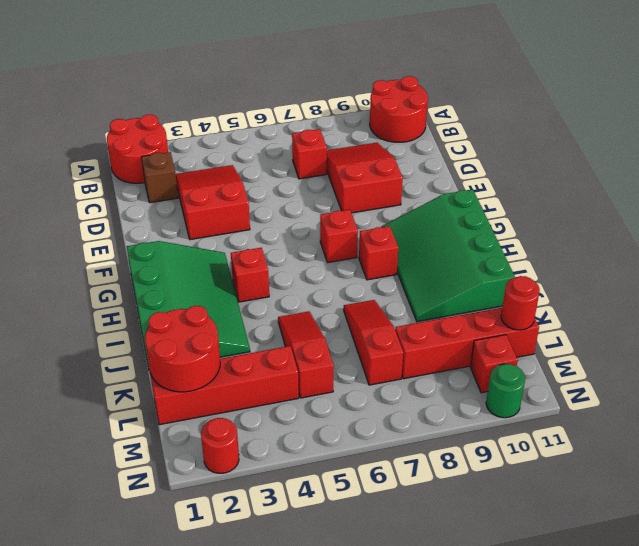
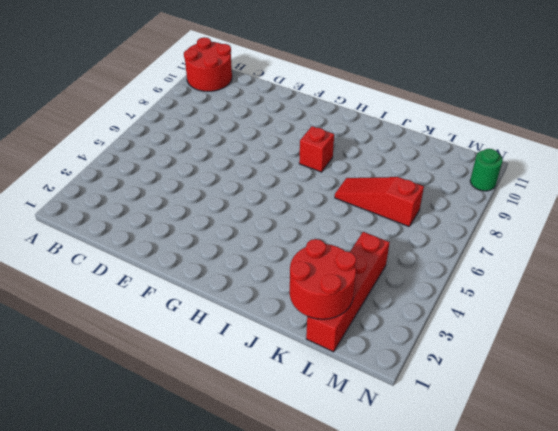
none -> red 2x2 round brick [107,115,168,183]
none -> brown 1x1 brick [142,152,178,203]
none -> red 2x3 slope [176,165,250,240]

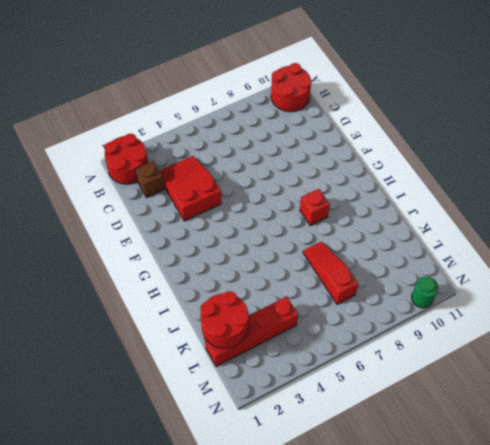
none -> red 1x1 brick [292,129,327,179]
none -> red 2x3 slope [327,143,403,213]
none -> green 3x4 slope [127,241,250,370]

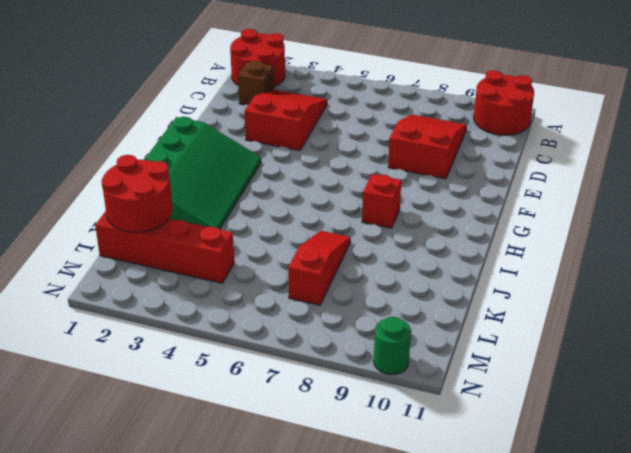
none -> red 1x1 brick [292,129,327,179]
none -> red 1x1 brick [320,210,358,262]
none -> green 3x4 slope [382,189,515,322]

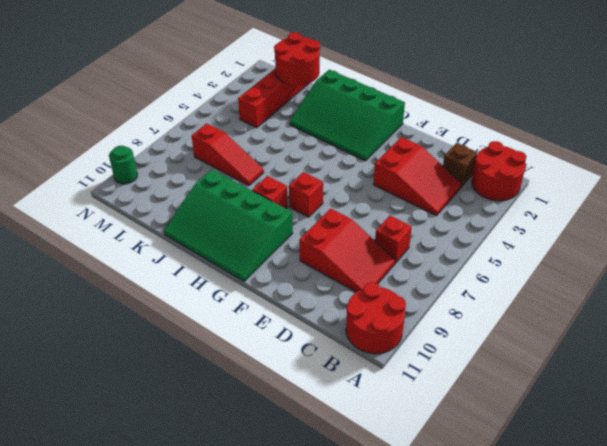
green 3x4 slope [164,170,293,281] -> green 3x4 slope turned to [382,189,515,322]
none -> red 1x1 brick [231,248,269,302]
none -> red 1x3 slope [278,311,334,398]
none -> red 1x4 brick [395,308,539,379]

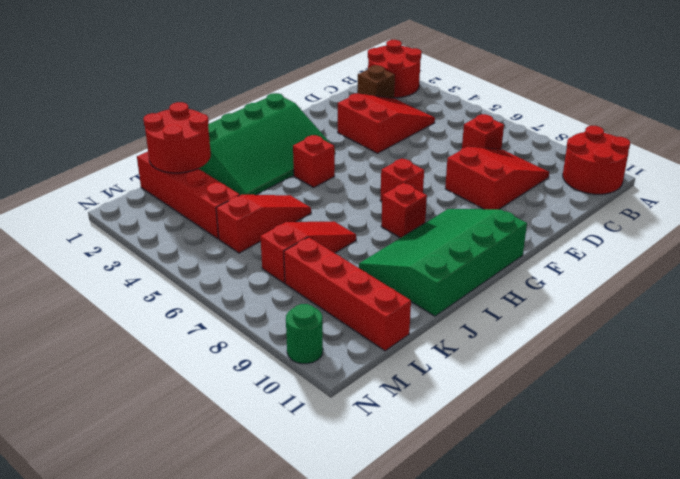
none -> red 1x1 brick [470,335,518,393]
none -> red 1x1 round brick [201,418,239,473]
none -> red 1x1 round brick [501,276,540,330]

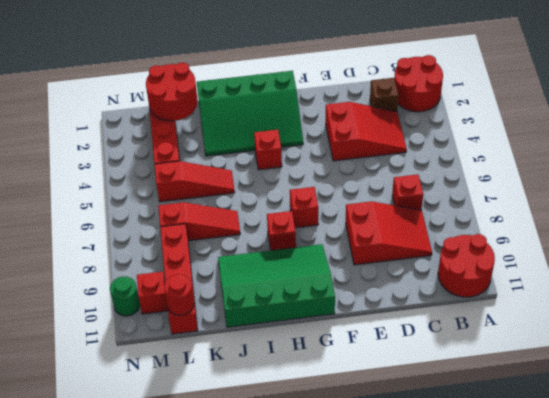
none -> red 1x1 round brick [201,418,239,473]

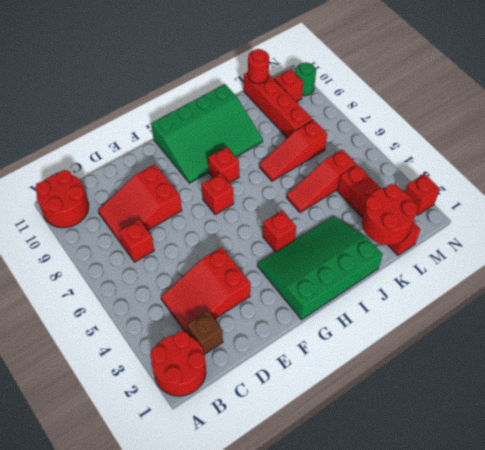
red 1x1 brick [405,174,440,215] -> red 1x1 round brick [201,418,239,473]

